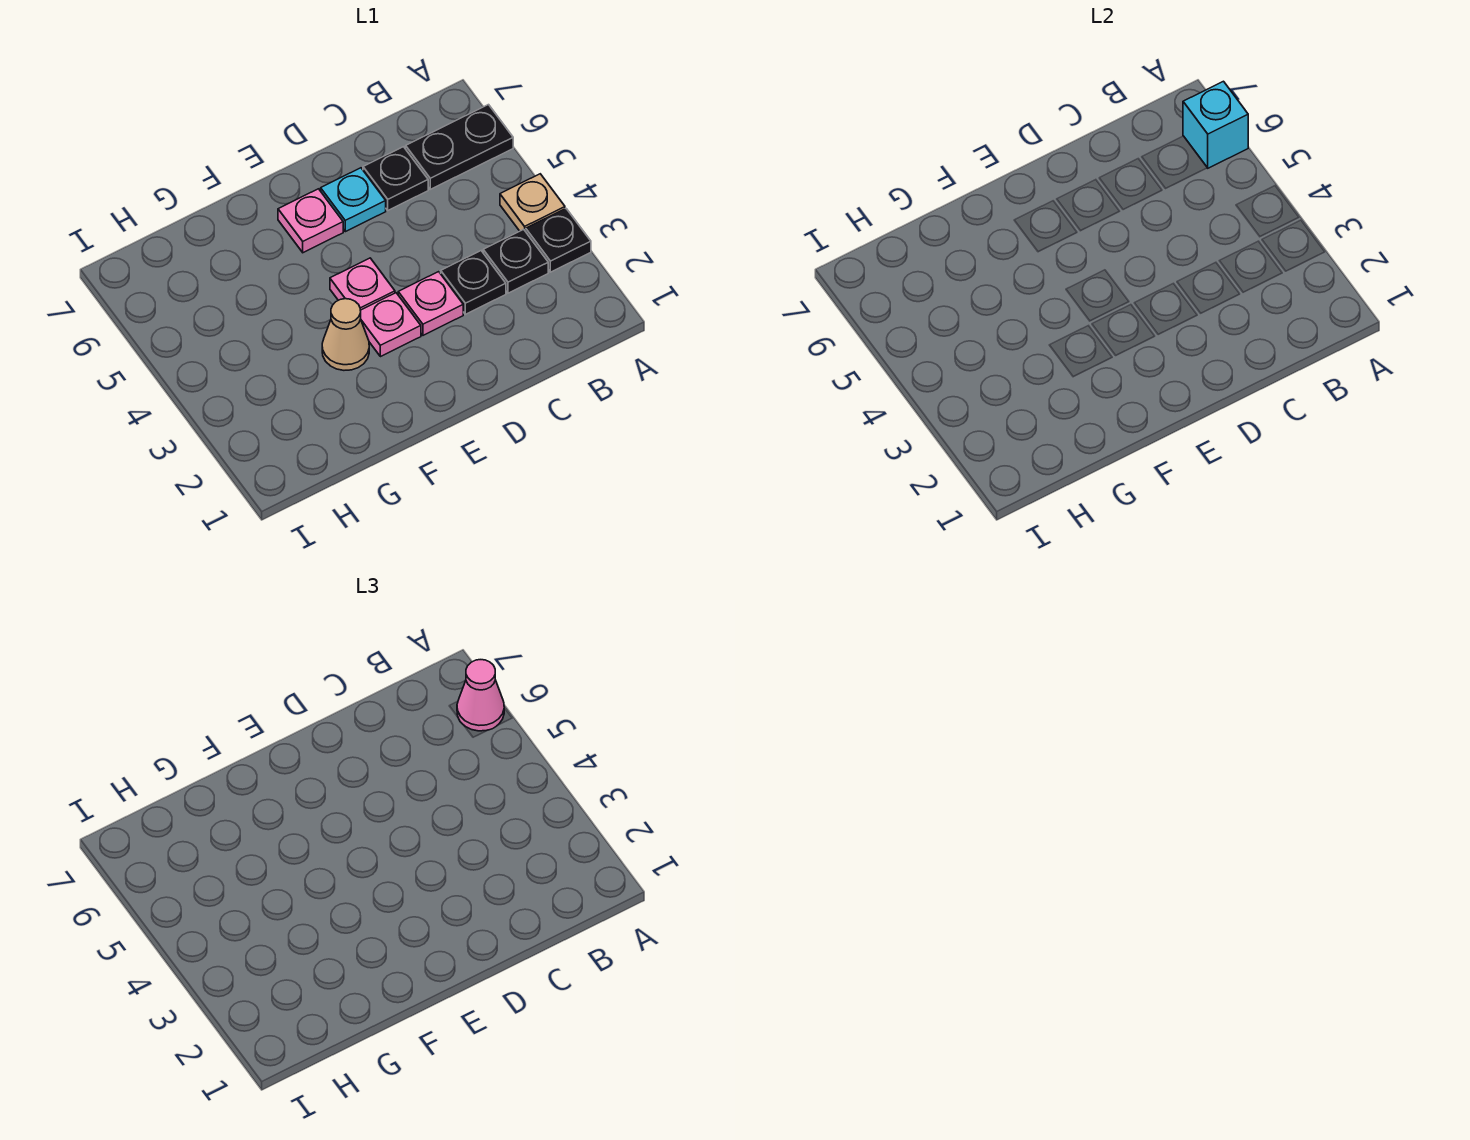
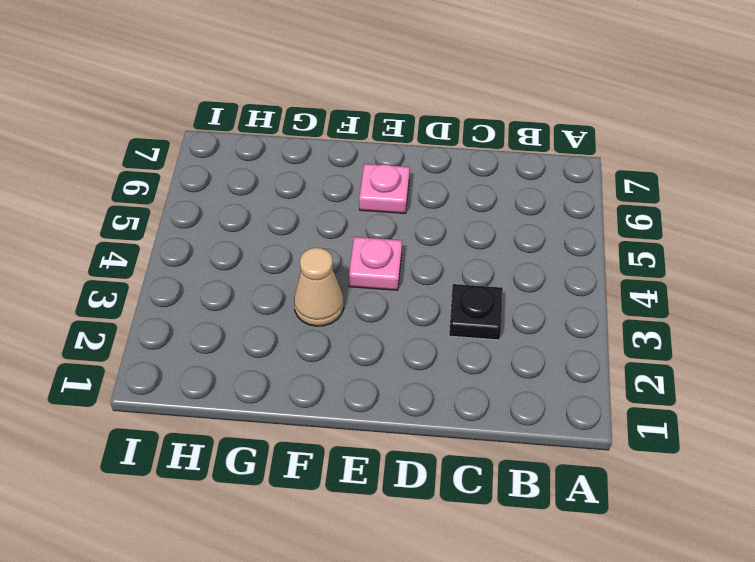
none -> black 1x1 plate [526,209,591,272]
none -> tan 1x1 plate [500,174,565,231]
none -> black 1x2 plate [406,105,513,189]

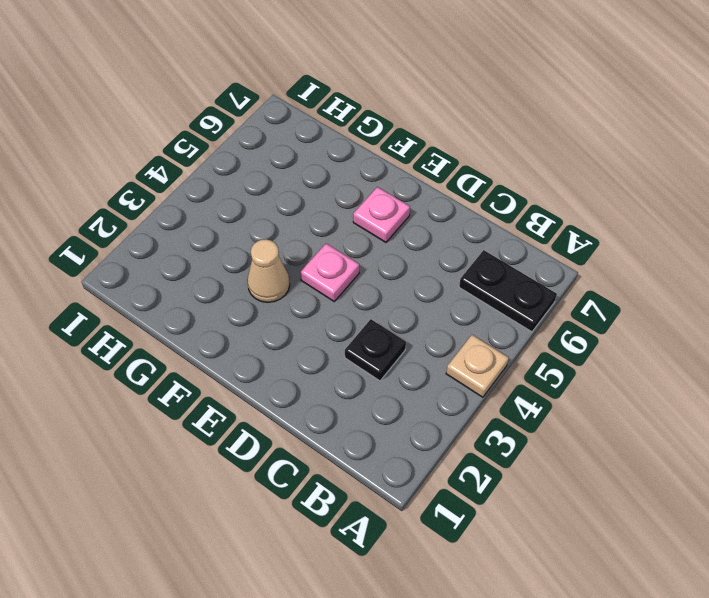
none -> black 1x1 plate [526,209,591,272]
none -> black 1x1 plate [483,229,548,293]
none -> black 1x1 plate [363,147,428,210]

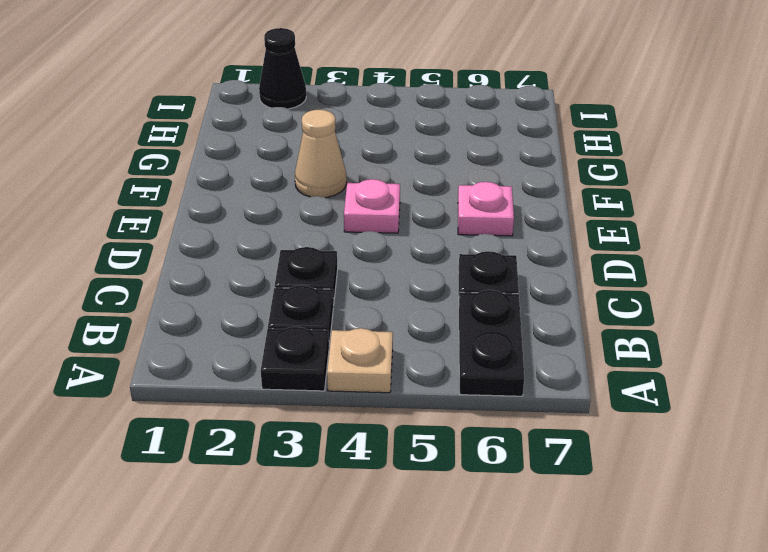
black 1x1 cone [259,28,306,109] -> none
none -> pink 1x1 plate [398,272,463,335]
none -> cyan 1x1 plate [321,168,386,232]
none -> pink 1x1 plate [360,293,421,357]

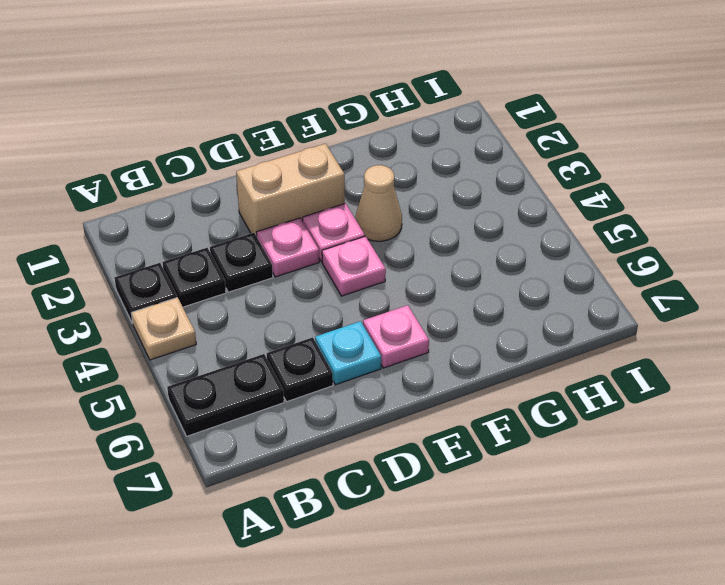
tan 1x2 brick [236,144,345,236] -> none
none -> cyan 1x1 brick [1183,81,1248,168]
none -> pink 1x1 cone [457,660,504,731]

